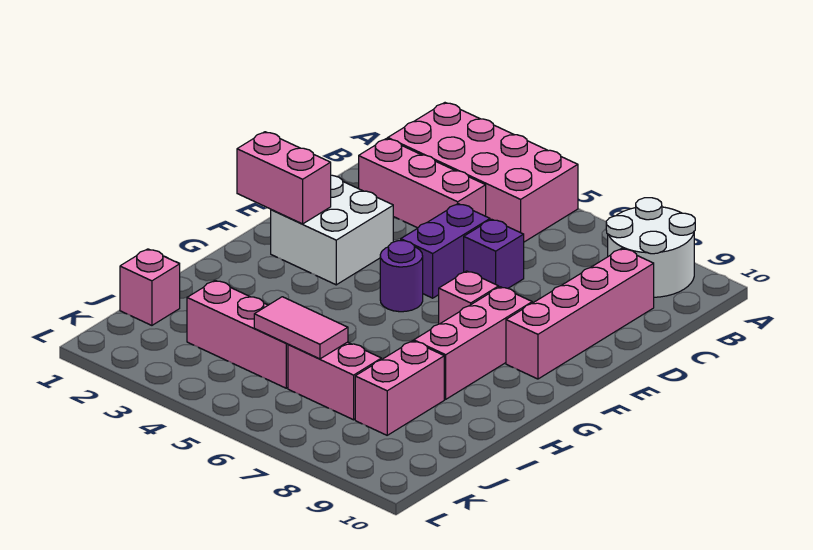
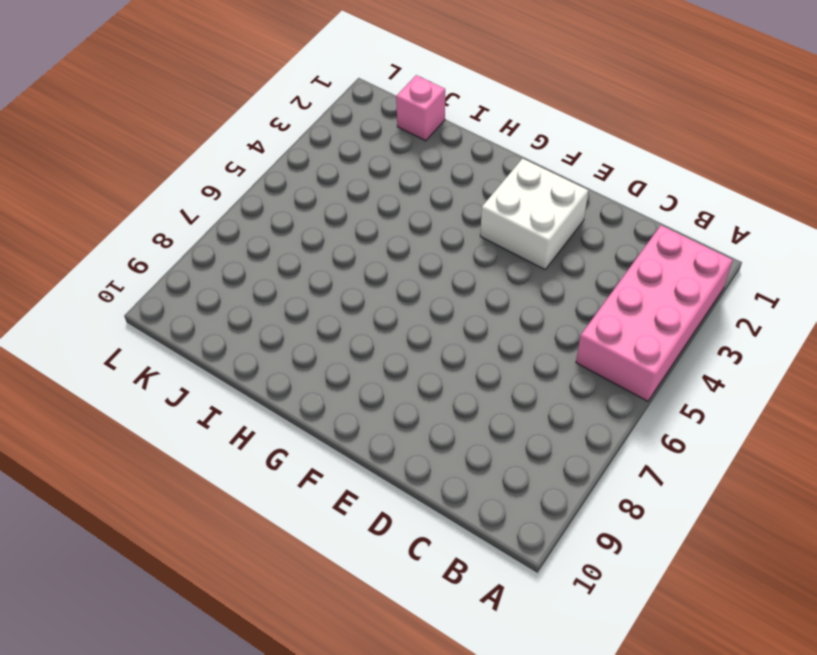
none -> white 2x2 round brick [606,198,695,297]
none -> pink 1x3 brick [359,139,486,228]
none -> pink 1x4 brick [506,248,654,379]

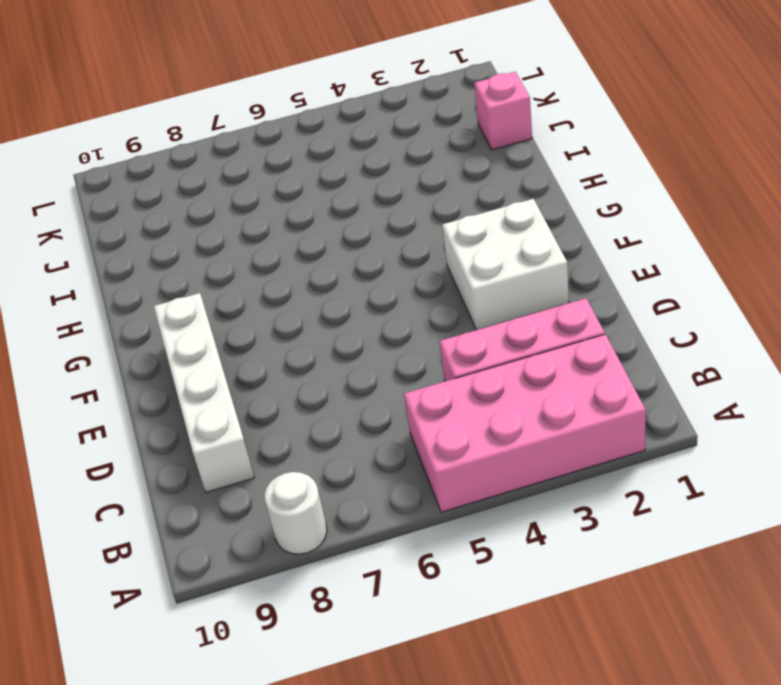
white 1x1 round brick [264,472,327,554] -> white 2x2 round brick [606,198,695,297]
white 1x4 brick [154,293,254,492] -> pink 1x4 brick [506,248,654,379]
none -> purple 1x2 brick [401,204,490,298]
none -> purple 1x1 brick [464,219,524,288]
none -> purple 1x1 round brick [380,241,423,312]

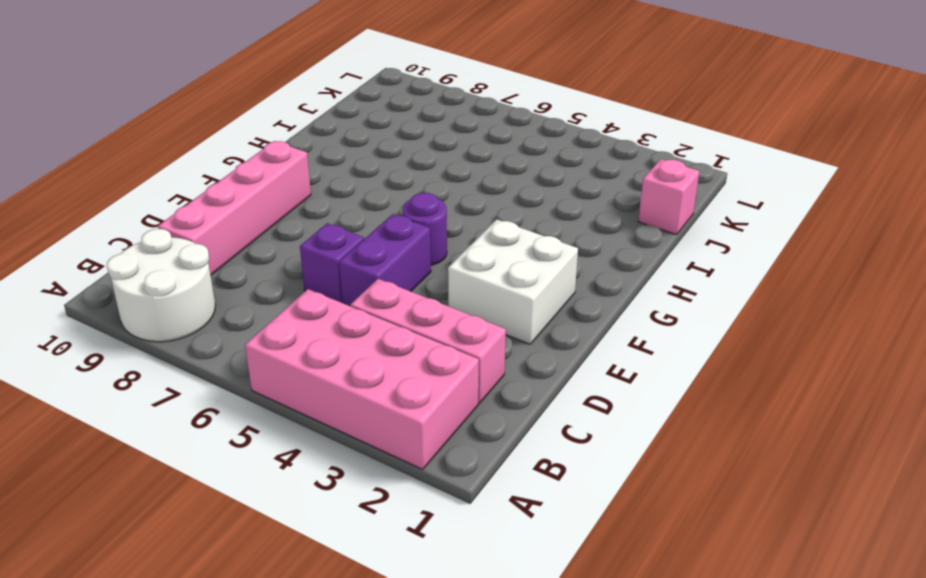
none -> pink 1x1 brick [439,271,499,324]
none -> pink 1x3 brick [414,287,532,399]
none -> pink 1x2 brick [355,341,444,435]

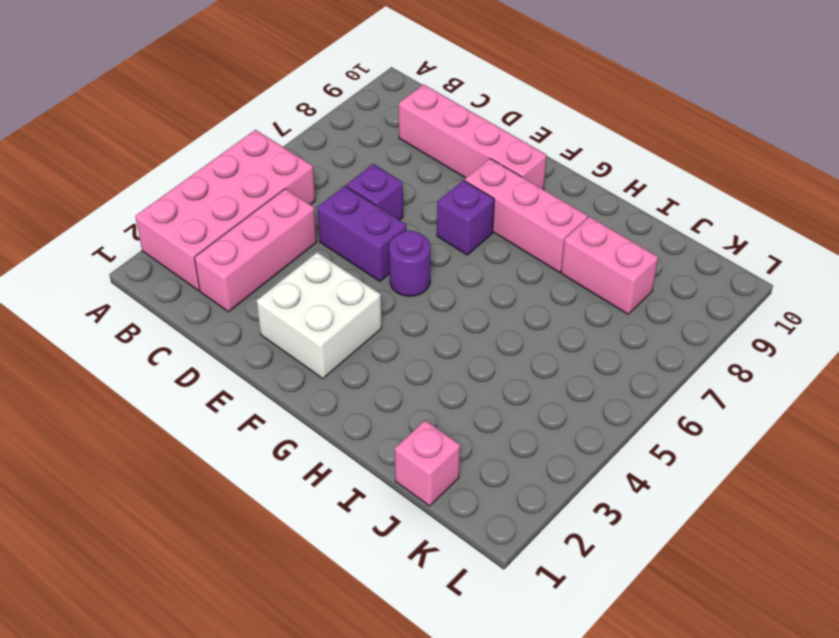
purple 1x1 brick [437,180,494,255] -> pink 1x1 brick [439,271,499,324]
none -> white 2x2 round brick [606,198,695,297]
none -> pink 1x3 brick [187,280,288,388]
none -> pink 1x2 brick [288,342,381,420]

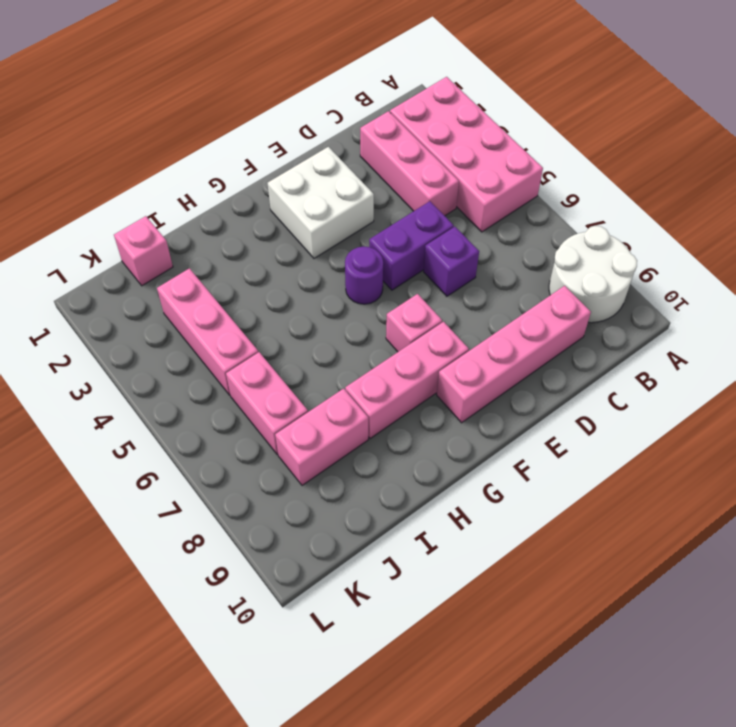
none -> pink 1x2 brick [237,132,331,224]
none -> pink 1x2 tile [254,297,348,359]

